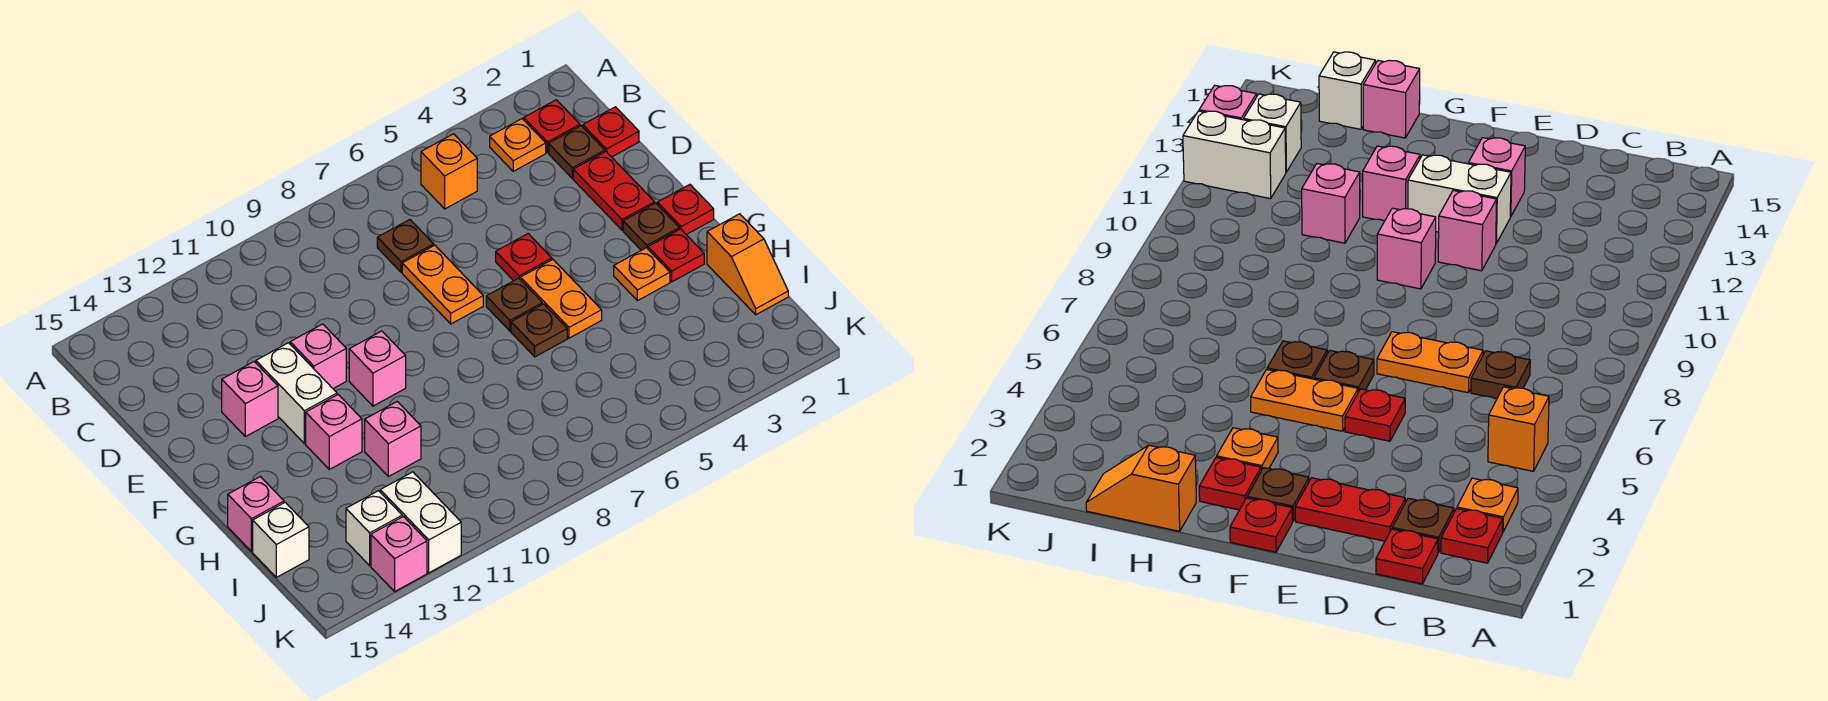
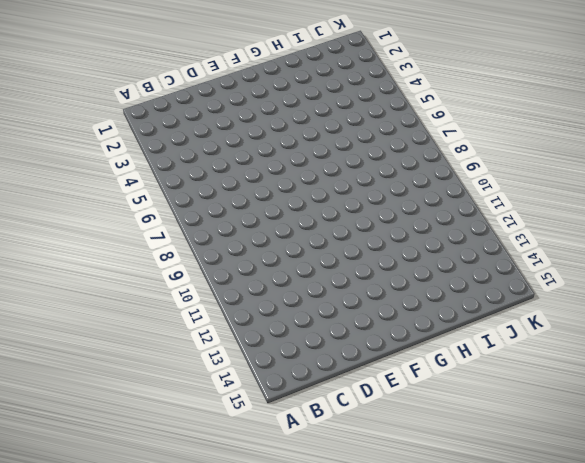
none -> red 1x1 plate [524,100,580,153]
none -> orange 1x1 plate [490,119,546,171]
none -> orange 1x1 brick [421,134,477,209]

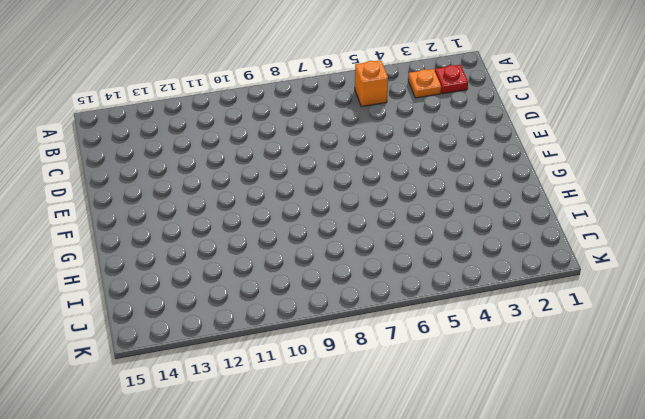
none -> red 1x1 plate [583,107,639,157]
none -> brown 1x1 plate [549,126,605,178]
none -> brown 1x1 plate [377,220,434,272]

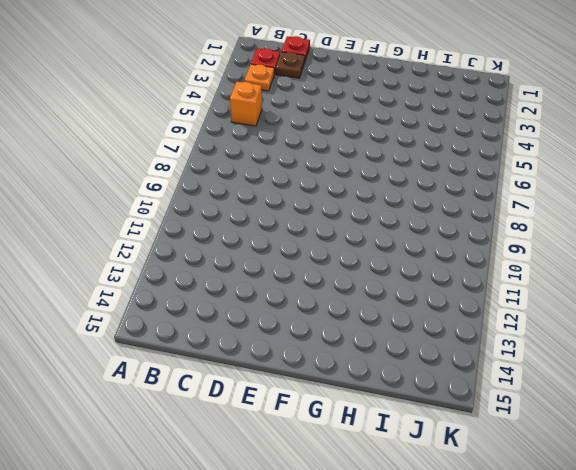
none -> brown 1x1 plate [377,220,434,272]
none -> red 1x2 plate [573,152,655,230]
none -> orange 1x2 plate [402,245,483,324]

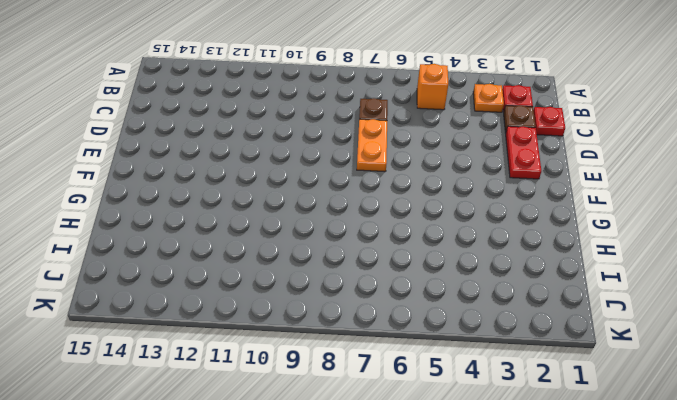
none -> red 1x1 plate [496,234,552,281]
none -> pink 1x1 brick [290,324,346,388]
none -> white 1x2 brick [256,343,337,444]

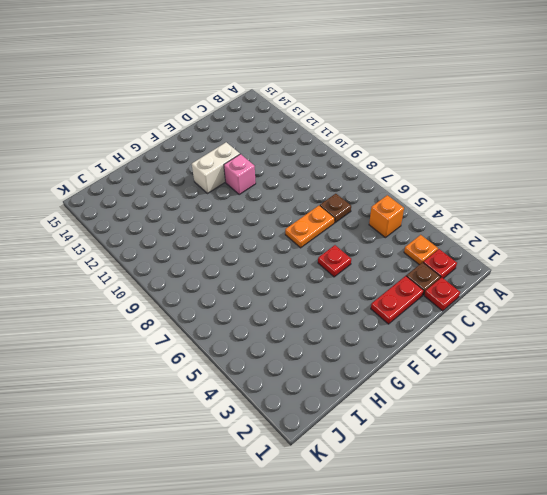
none -> pink 1x1 brick [222,362,278,437]
none -> red 1x1 plate [657,185,714,235]
none -> brown 1x1 plate [623,203,679,250]

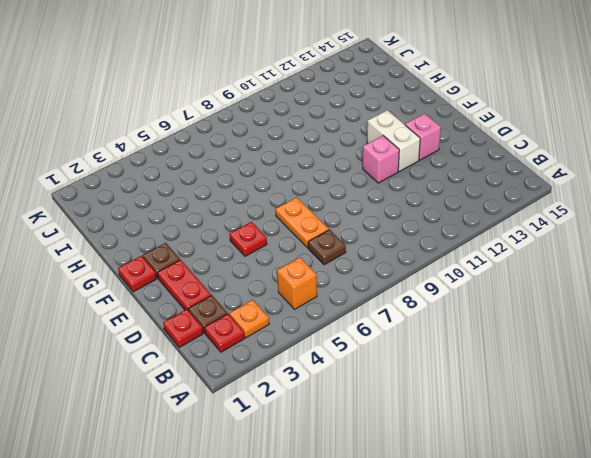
none -> orange 1x2 plate [520,260,602,338]
none -> brown 1x1 plate [486,278,542,331]
none -> pink 1x1 brick [349,331,406,406]

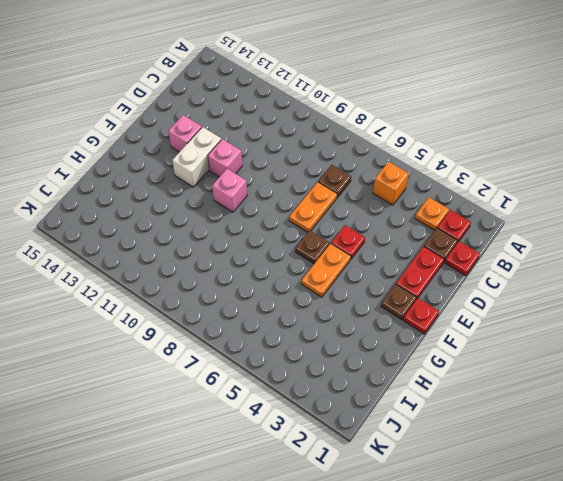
none -> red 1x1 plate [648,229,704,282]
none -> orange 1x1 plate [614,248,670,301]
none -> brown 1x1 plate [511,304,567,357]

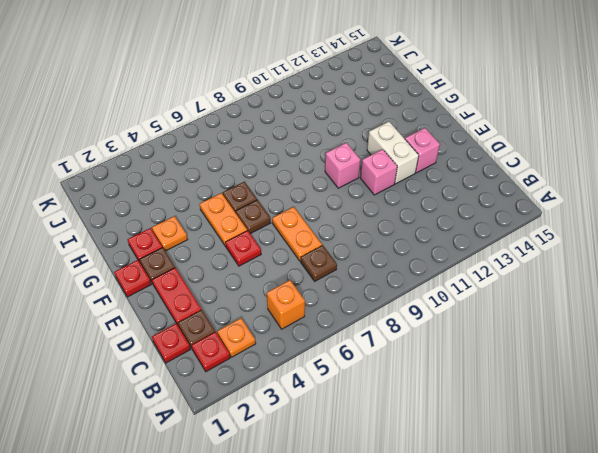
none -> pink 1x1 brick [306,395,362,469]
none -> orange 1x2 slope [707,214,788,315]
none -> pink 1x1 brick [365,401,421,477]

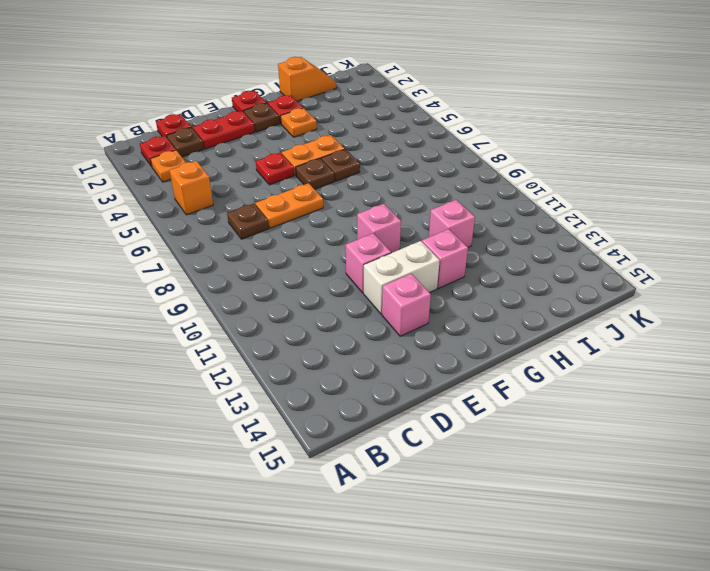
none -> pink 1x1 brick [228,477,284,552]
none -> white 1x1 brick [253,502,309,577]
none -> white 1x2 brick [380,472,461,573]

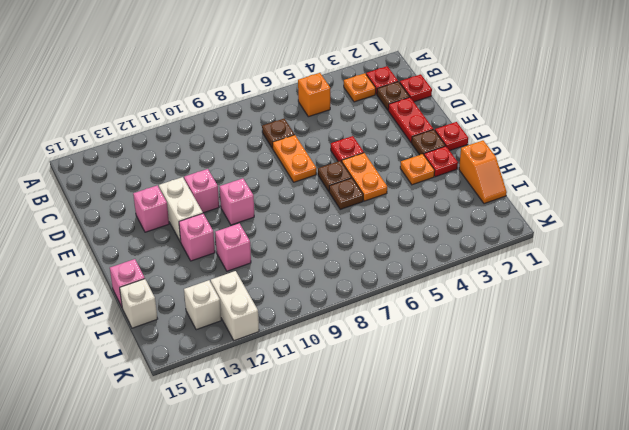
none -> pink 1x1 brick [371,517,427,591]

